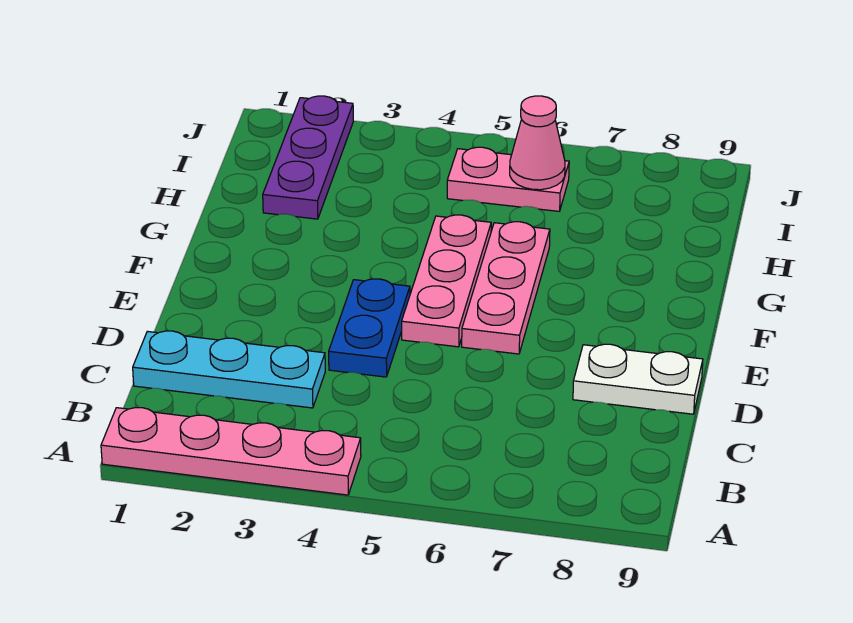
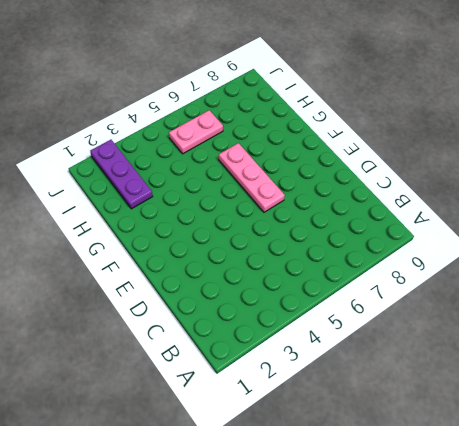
none -> pink 1x4 plate [101,408,361,495]
none -> cyan 1x3 plate [133,331,325,408]

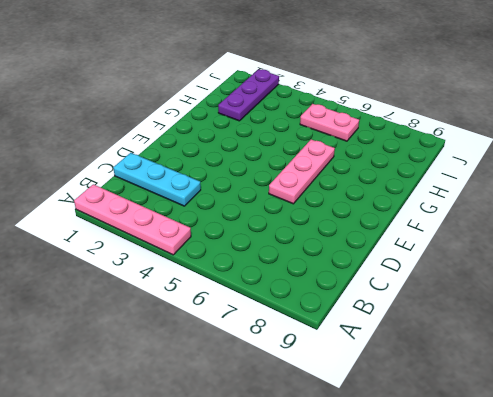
none -> blue 1x2 plate [329,279,410,377]
none -> white 1x2 plate [573,344,703,414]

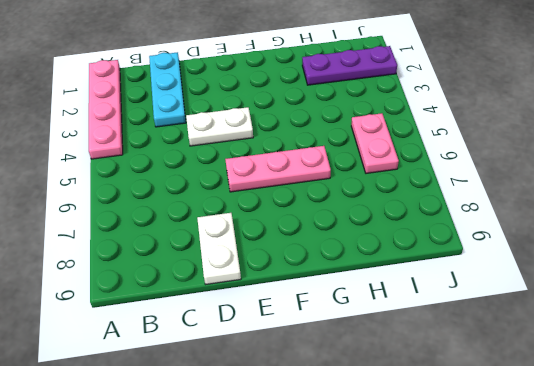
white 1x2 plate [186,107,253,146] -> blue 1x2 plate [329,279,410,377]
none -> pink 1x3 plate [402,215,491,347]
none -> pink 1x1 cone [510,96,565,190]

